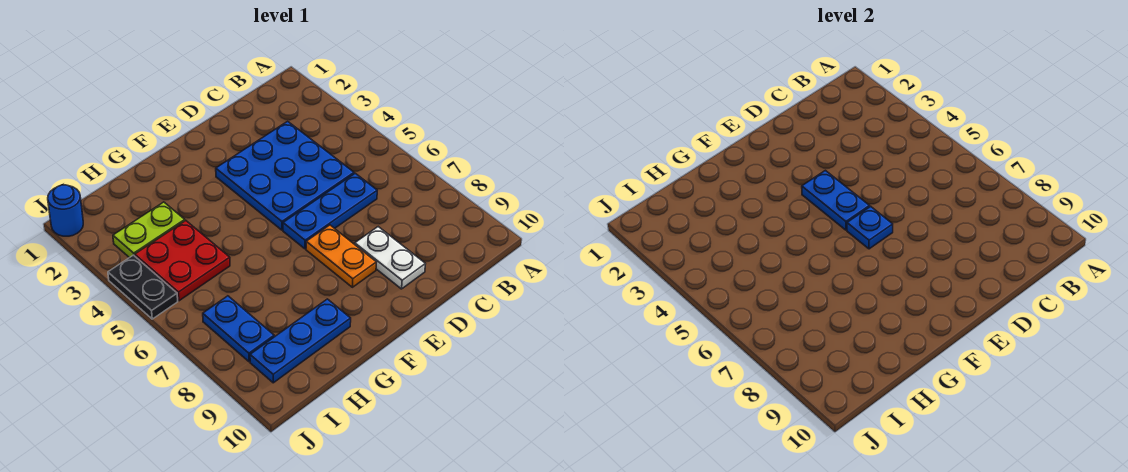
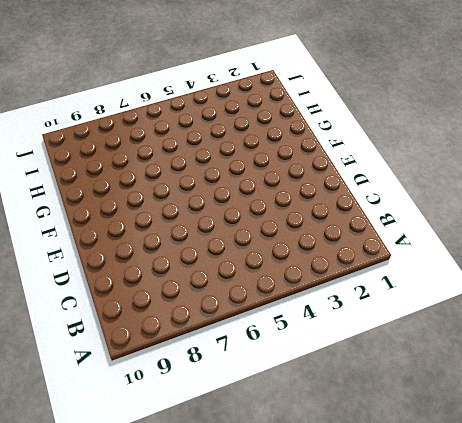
none -> blue 3x3 plate [216,121,354,230]
none -> blue 1x3 plate [283,173,377,249]
none -> white 1x2 plate [355,227,425,289]

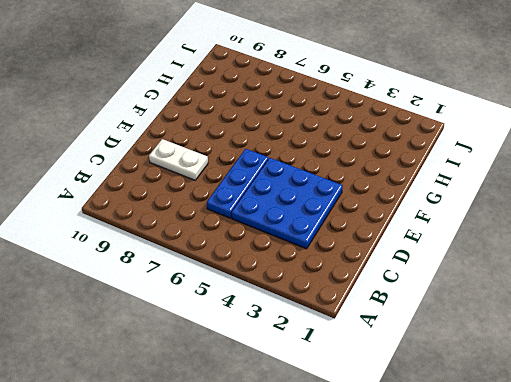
none -> orange 1x2 plate [306,225,376,287]
none -> blue 1x3 plate [250,299,351,383]
none -> lime 1x2 plate [113,202,185,258]

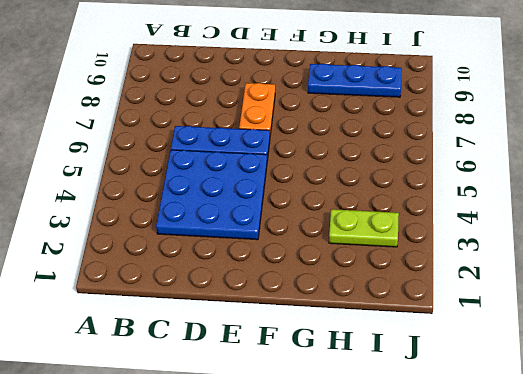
none -> white 1x2 plate [355,227,425,289]
none -> red 2x2 plate [135,221,230,301]
none -> blue 1x2 plate [203,296,274,362]

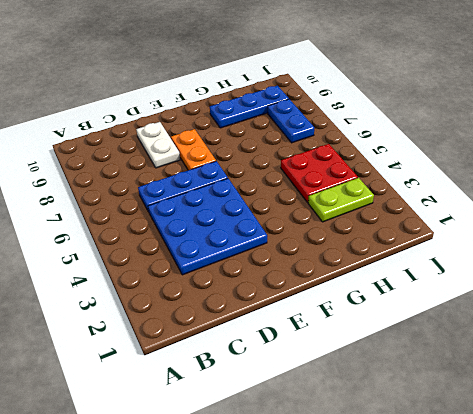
none -> blue 1x1 round brick [48,185,83,236]
none -> black 1x2 plate [108,255,178,319]
none -> blue 1x2 plate [802,170,870,230]

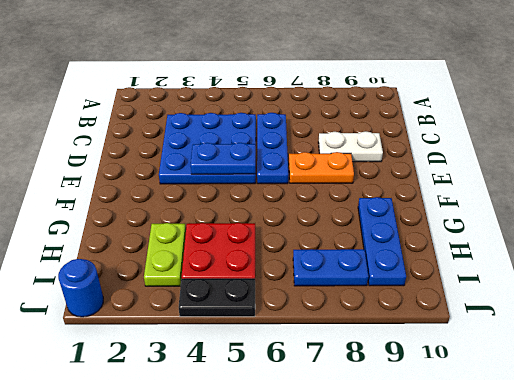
none -> blue 1x1 plate [847,207,893,249]

